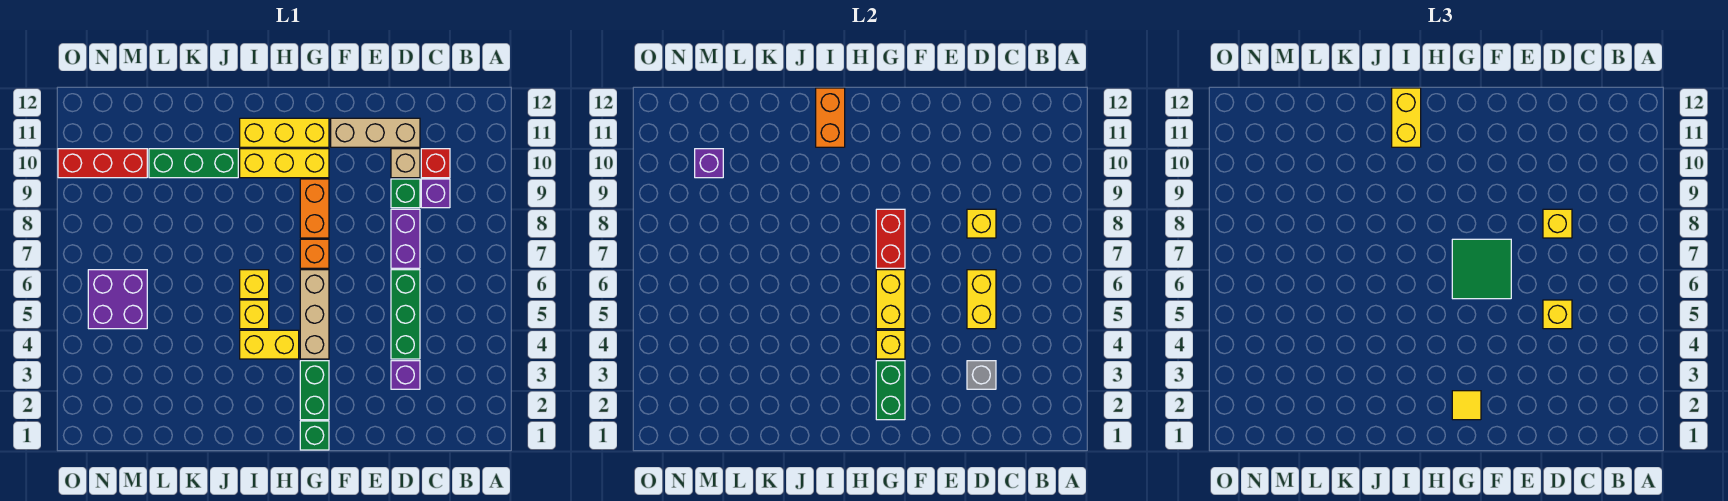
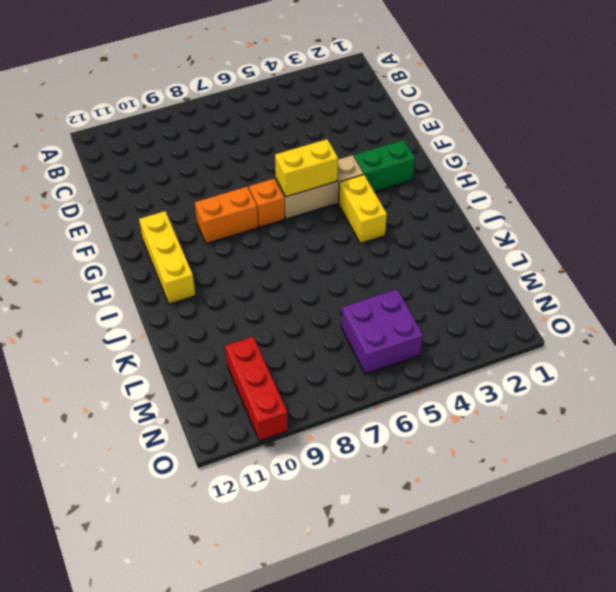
none -> purple 1x1 brick [421,179,450,208]
none -> red 1x1 brick [421,149,450,178]
none -> purple 1x1 brick [391,361,420,389]
none -> green 1x3 brick [391,270,420,359]

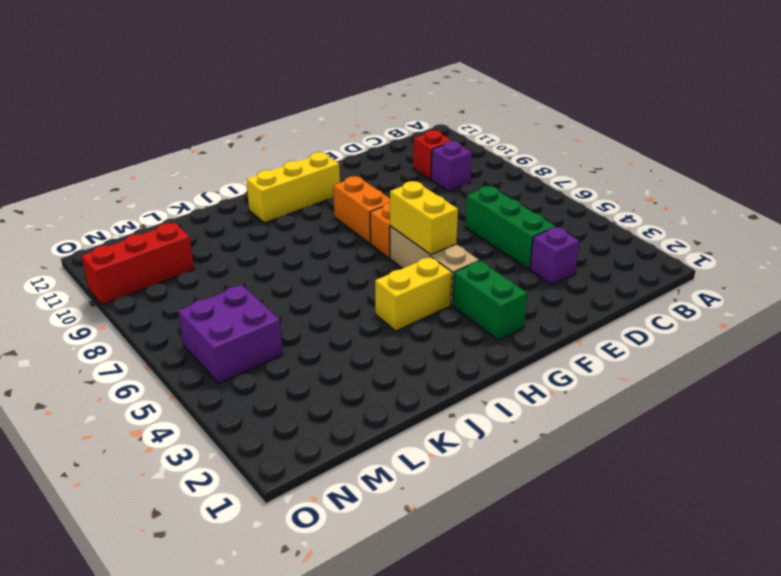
none -> purple 1x2 brick [391,209,420,268]
none -> green 1x1 brick [391,179,420,208]
none -> tan 1x1 brick [391,149,420,178]
none -> tan 1x3 brick [331,118,420,147]

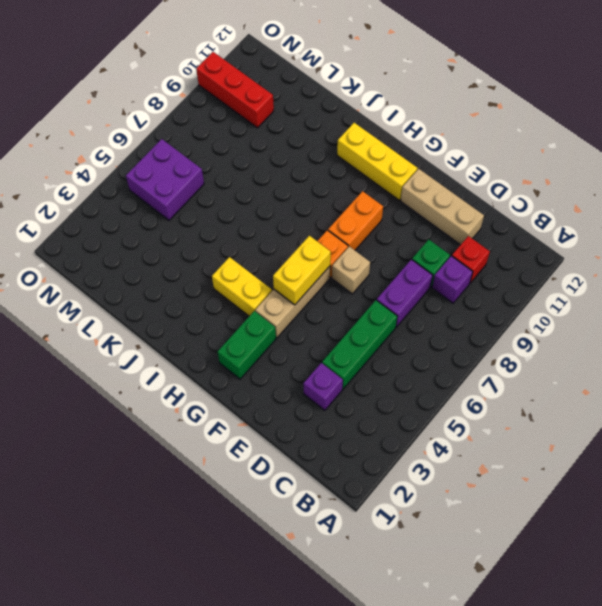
tan 1x1 brick [332,246,370,294] -> tan 1x1 brick moved to [391,149,420,178]
none -> green 1x1 brick [300,421,329,450]
none -> yellow 1x3 brick [240,149,329,178]
none -> yellow 1x1 brick [240,300,269,329]
none -> yellow 1x1 brick [240,270,269,299]

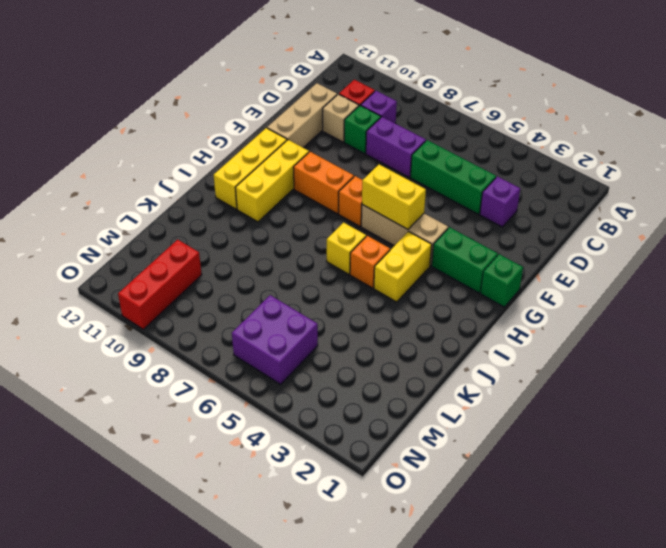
orange 1x1 brick [350,236,390,288] -> yellow 1x1 brick [240,300,269,329]
none -> green 1x3 brick [149,149,238,178]
none -> grey 1x1 brick [967,361,996,389]
none -> yellow 1x2 brick [967,270,996,329]
none -> yellow 1x1 brick [967,209,996,238]

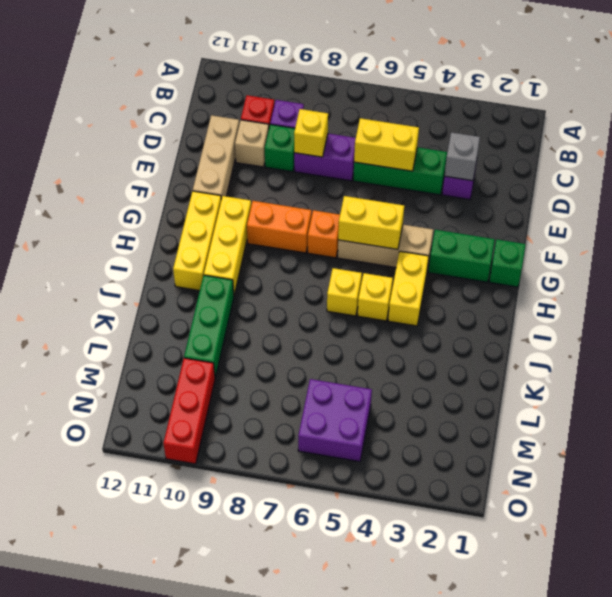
none -> green 1x2 brick [876,361,905,420]
none -> yellow 1x1 brick [876,330,905,359]
none -> red 1x2 brick [876,209,905,268]
none -> orange 1x2 brick [816,88,845,147]

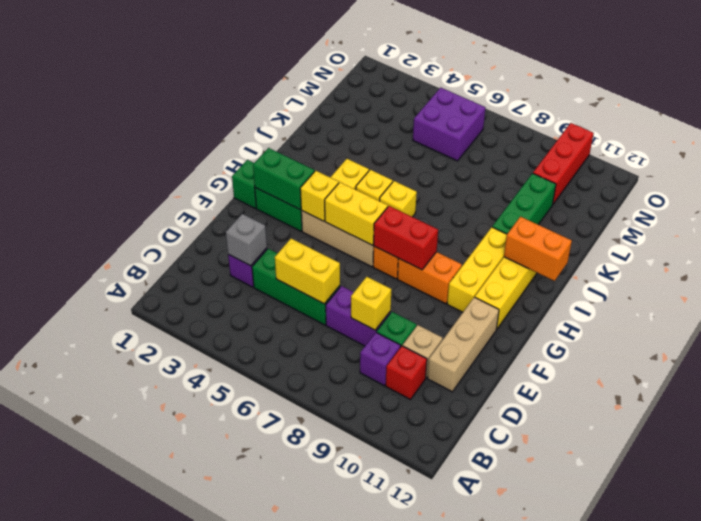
none -> purple 1x1 brick [695,149,723,178]
none -> yellow 1x1 brick [1543,300,1572,329]
none -> yellow 1x1 brick [1543,209,1572,238]
none -> green 2x2 tile [1452,239,1511,299]

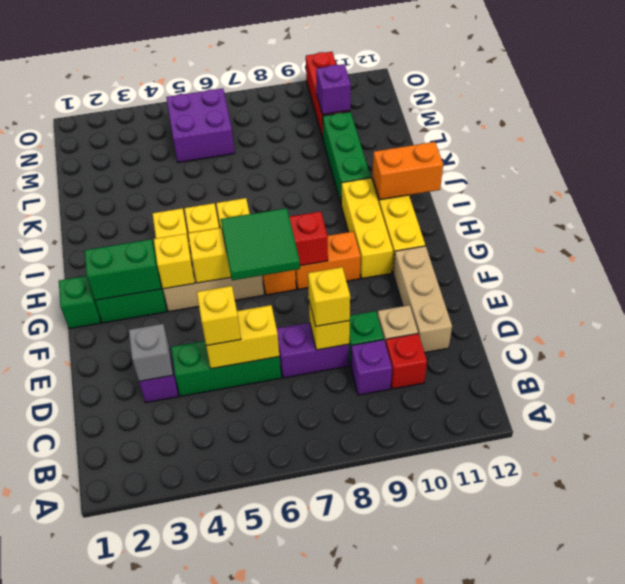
none -> yellow 1x1 tile [1452,391,1481,420]
none -> yellow 1x2 brick [1392,88,1421,147]

